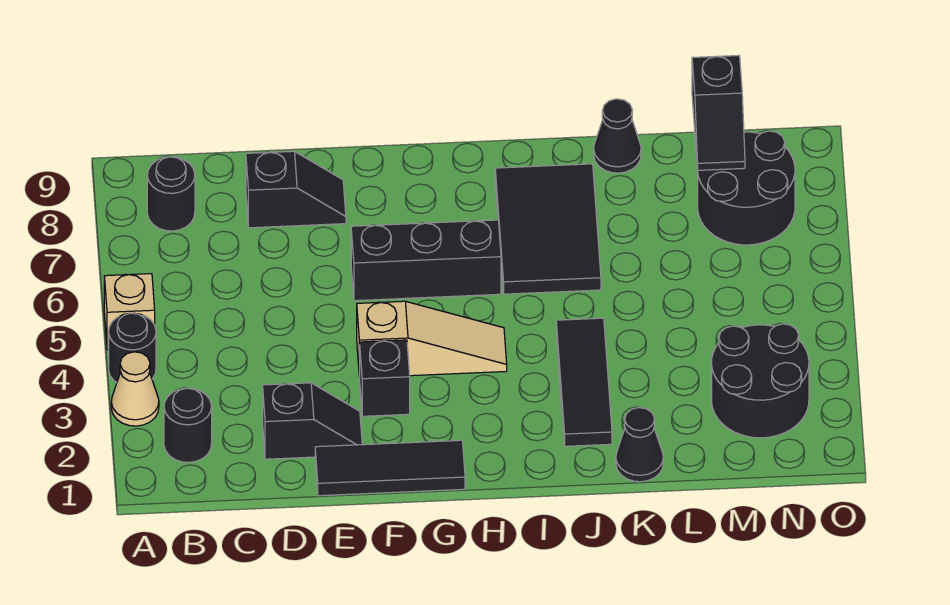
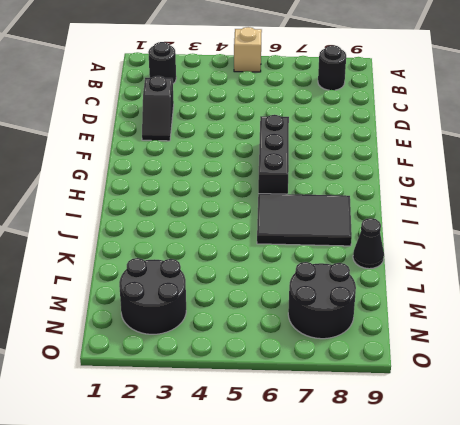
none -> tan 1x1 cone [111,352,159,426]
none -> black 1x1 round brick [109,313,156,383]
none -> black 1x2 slope [246,151,346,228]

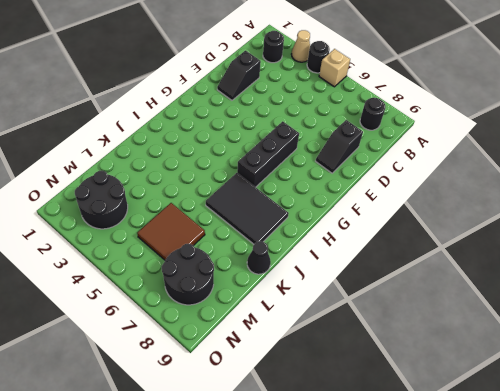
brown 2x2 tile [137,203,205,260] -> none
none -> black 1x3 tile [315,440,465,496]
none -> black 1x1 brick [360,340,410,416]
none -> tan 1x3 slope [357,301,507,377]

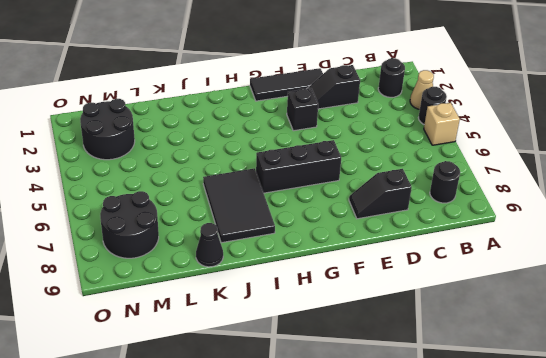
none -> tan 1x3 slope [357,301,507,377]
none -> black 1x3 tile [556,318,612,446]
none -> black 1x1 cone [616,407,663,482]

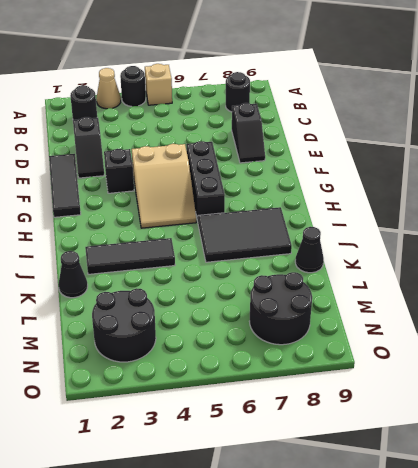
tan 2x3 slope [132,144,196,228] -> tan 1x3 slope [357,301,507,377]
none -> black 1x2 slope [692,56,745,170]

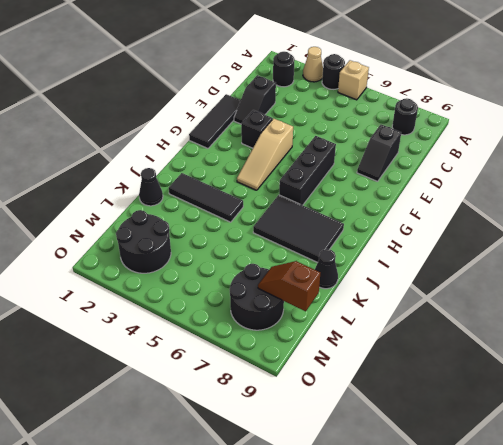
brown 1x2 slope [258,261,320,311] -> black 1x2 slope [692,56,745,170]

